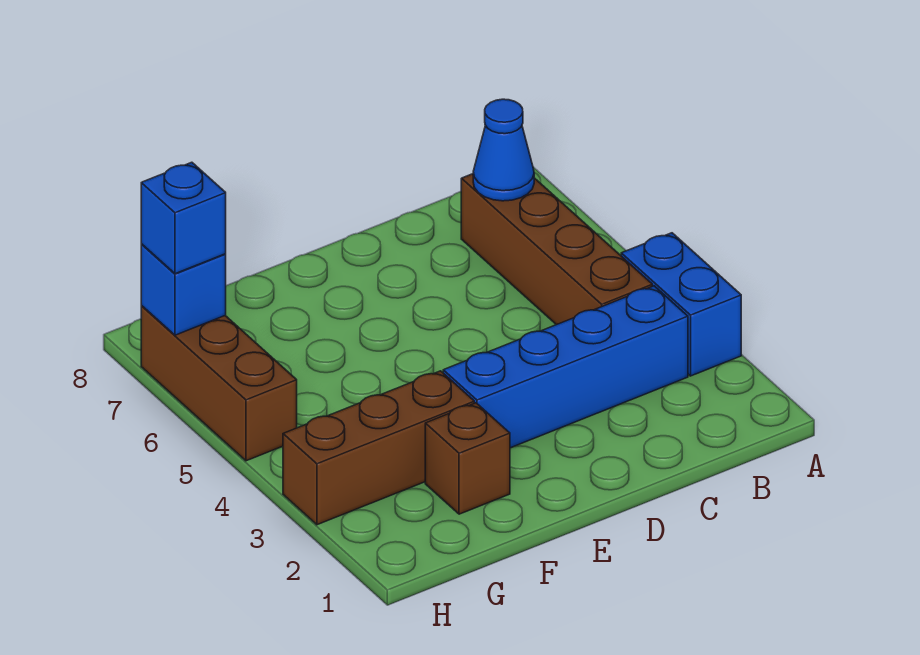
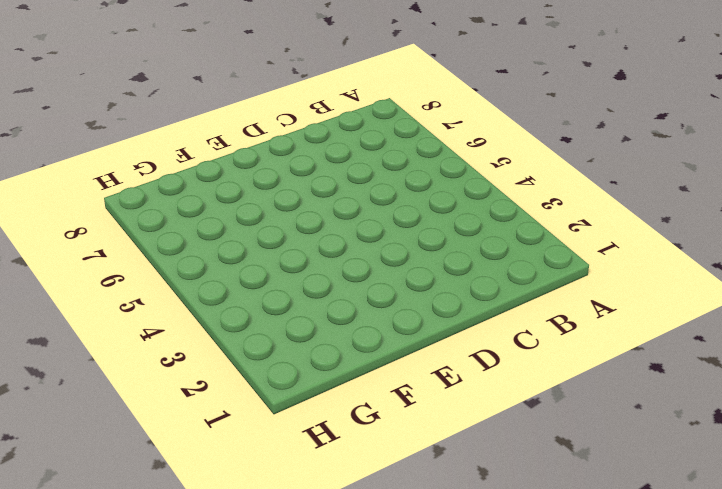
none -> blue 1x2 brick [621,233,741,376]
none -> blue 1x4 brick [443,286,688,448]

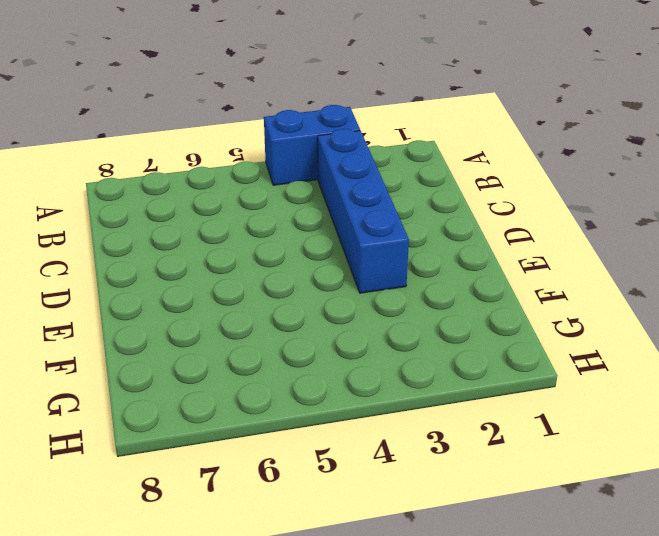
none -> brown 1x4 brick [461,174,652,325]
none -> brown 1x1 brick [425,403,510,514]

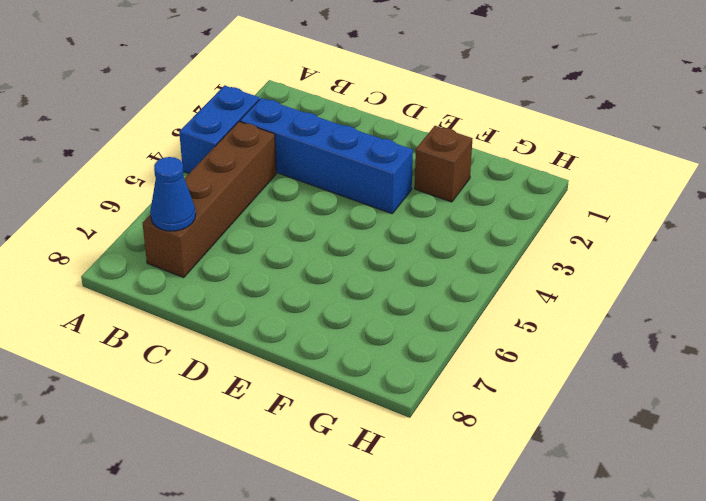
none -> brown 1x3 brick [283,371,474,525]
none -> brown 1x3 brick [141,306,297,461]

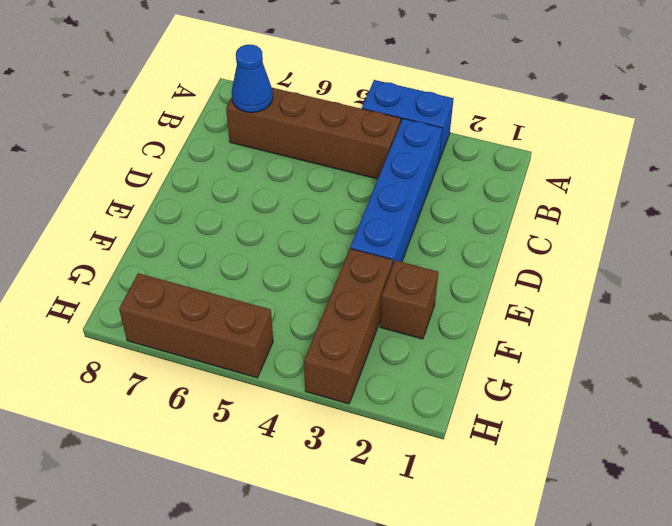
none -> blue 1x1 brick [141,244,226,335]
none -> blue 1x1 brick [141,162,226,274]

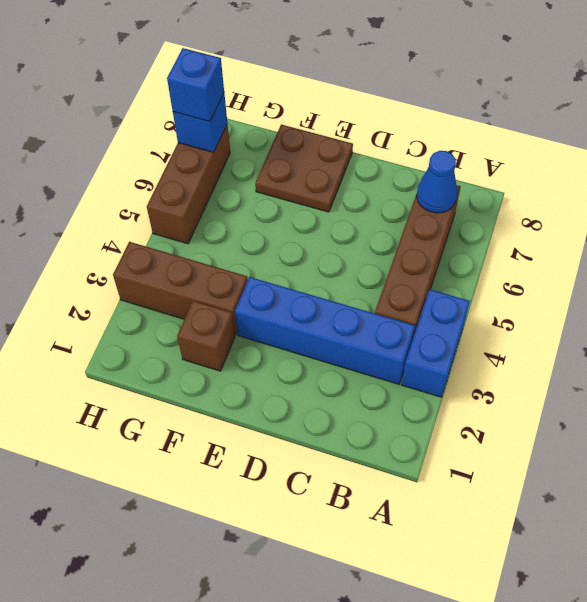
brown 2x2 plate [255,125,353,212] -> none

